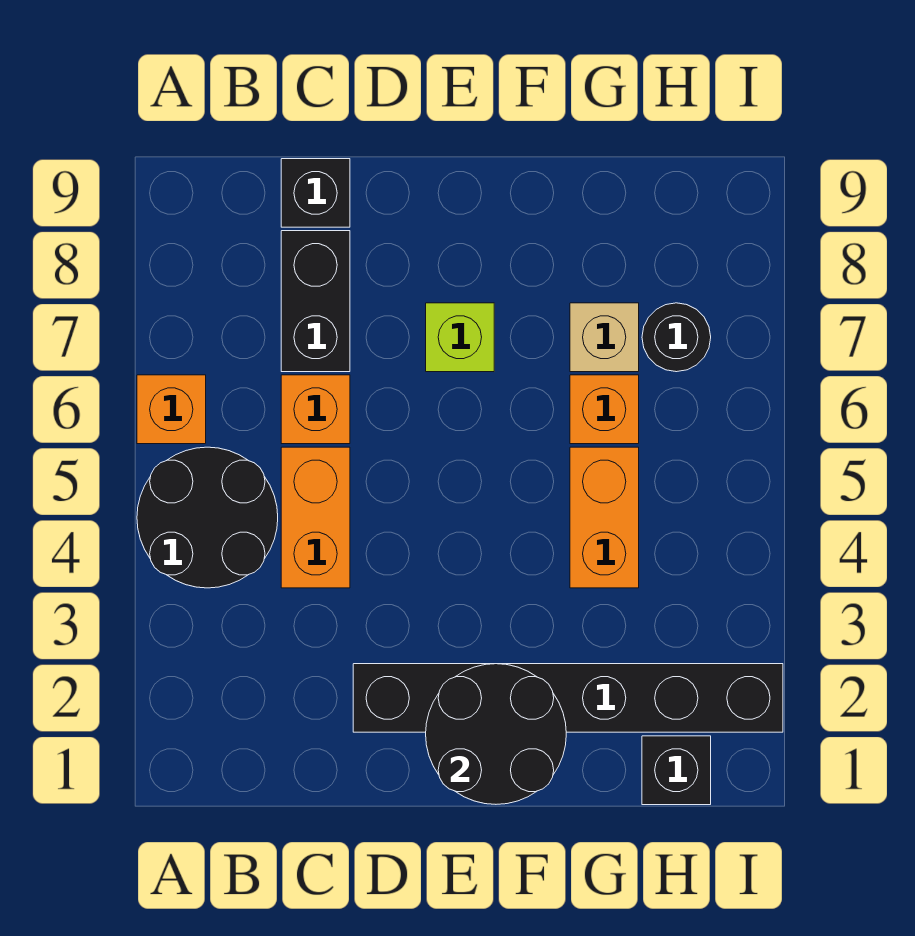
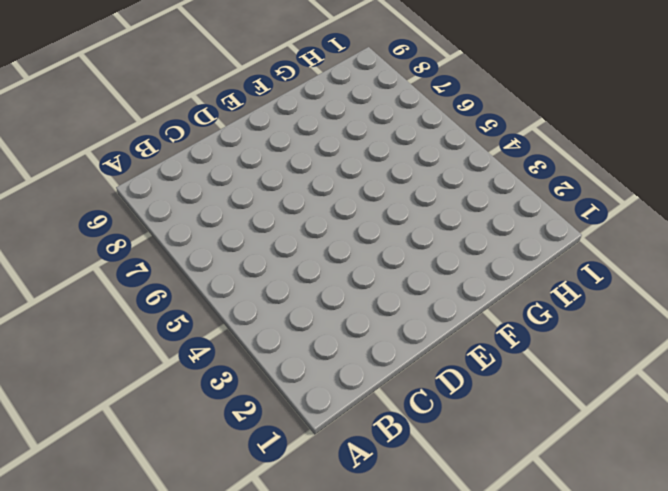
none -> black 2x2 round brick [137,447,278,588]
none -> orange 1x1 brick [137,375,206,444]
none -> orange 1x2 brick [281,447,350,588]

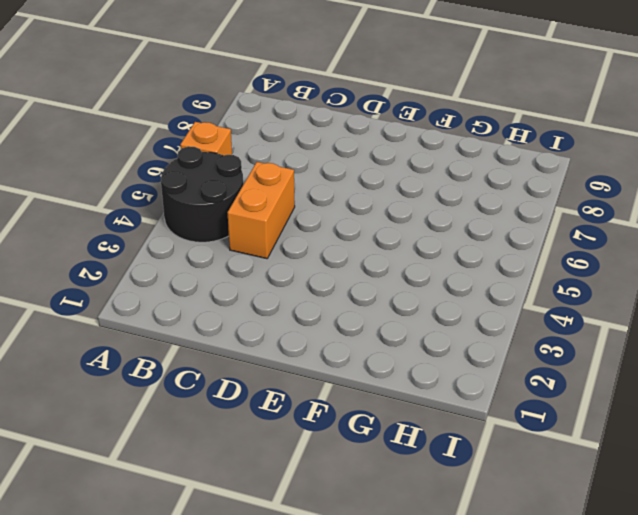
none -> orange 1x1 brick [281,375,350,444]
none -> black 1x2 brick [281,231,350,372]
none -> black 1x1 brick [281,159,350,227]

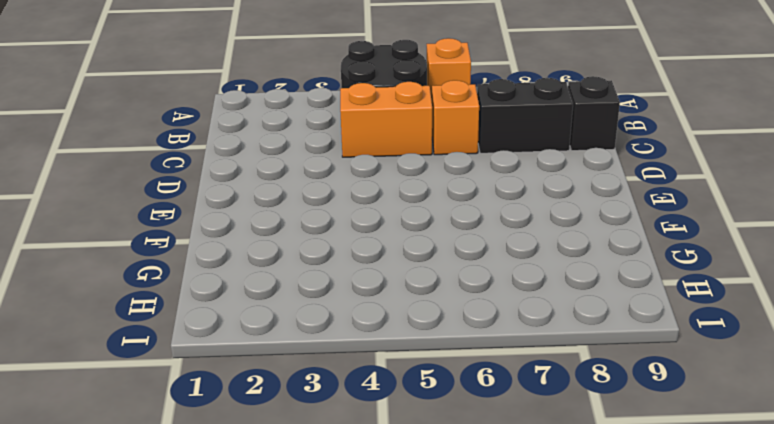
none -> black 1x6 brick [353,664,783,732]
none -> lime 1x1 brick [426,303,494,372]
none -> orange 1x2 brick [570,447,639,588]

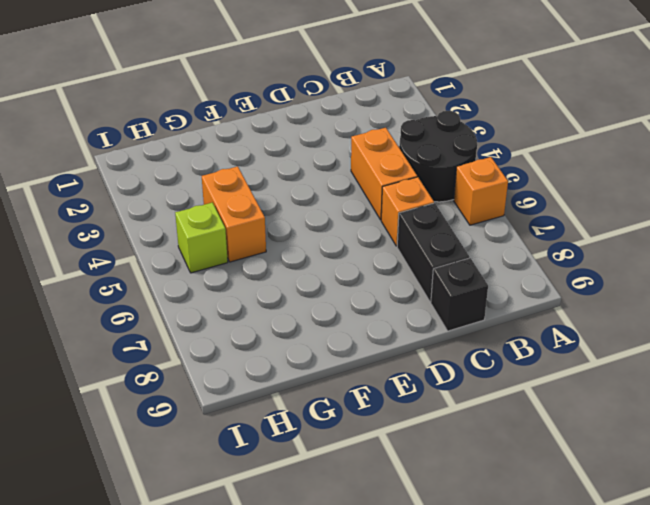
lime 1x1 brick [175,203,228,273] -> lime 1x1 brick moved to [426,303,494,372]
none -> black 1x6 brick [353,664,783,732]
none -> orange 1x1 brick [570,375,639,444]
none -> tan 1x1 brick [570,303,639,372]

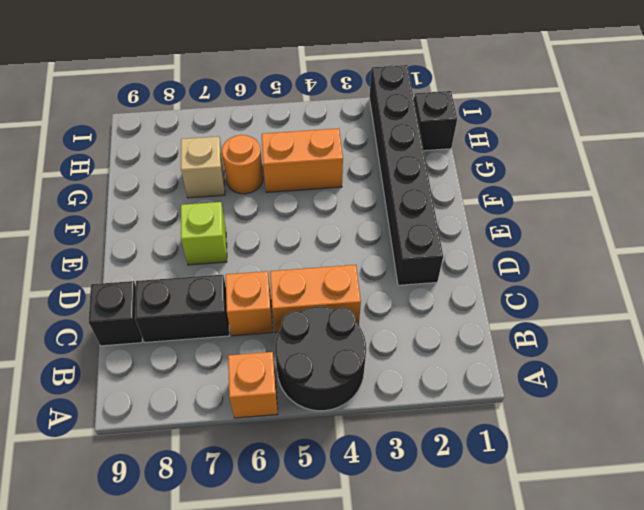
orange 1x1 round brick [222,135,263,194] -> orange 1x1 brick [570,375,639,444]
none -> black 1x1 round brick [642,303,711,372]
none -> black 2x2 round brick [426,664,566,804]

